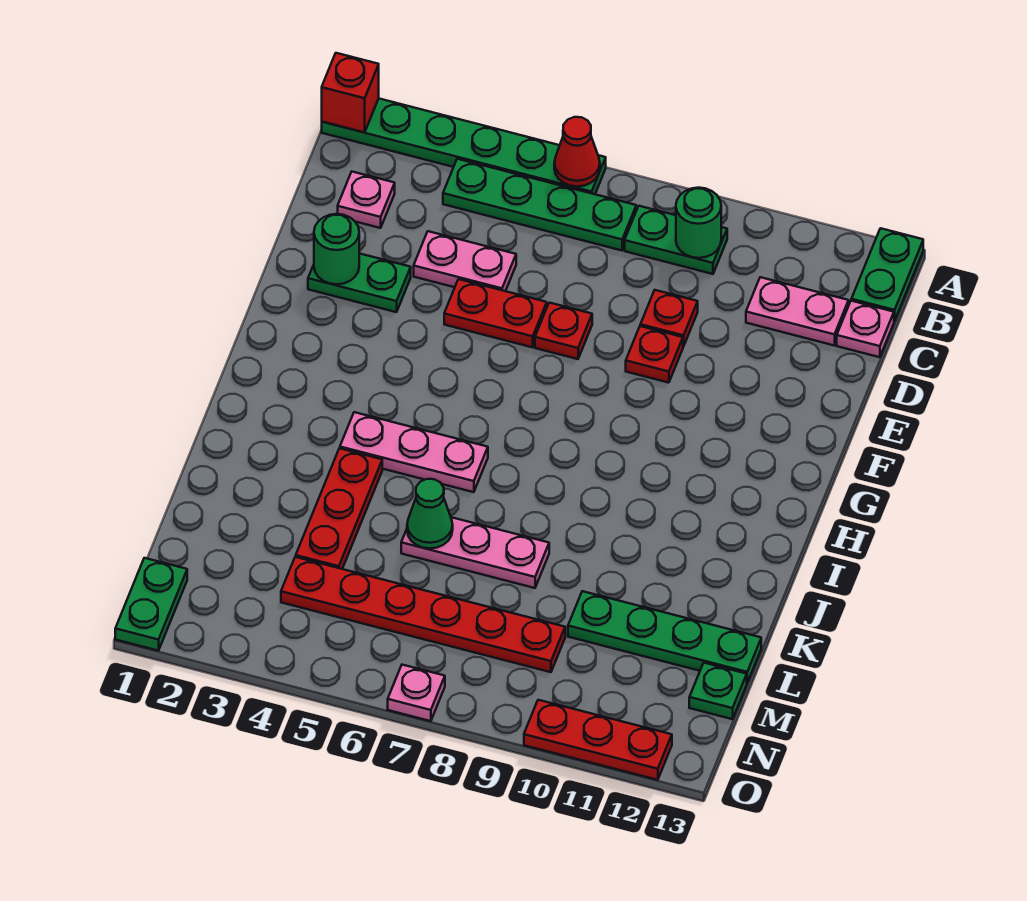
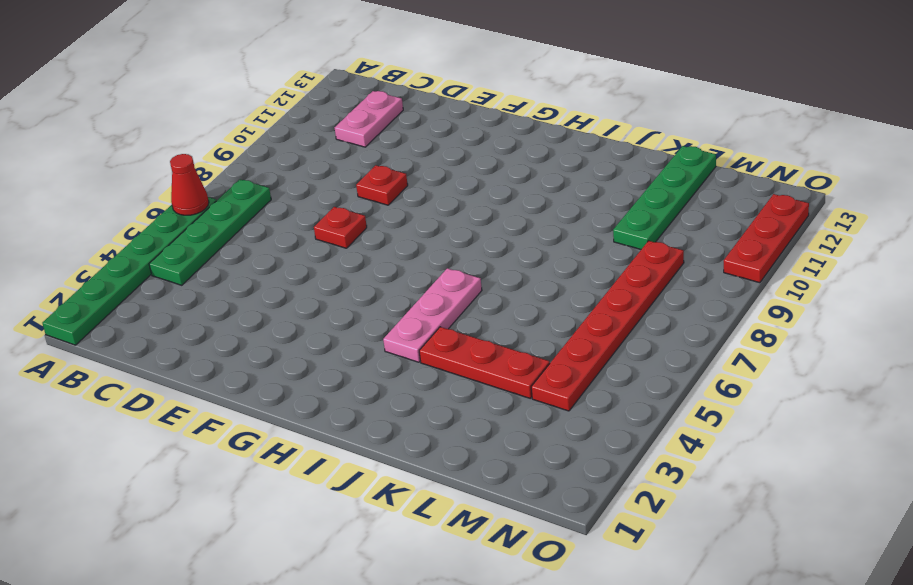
none -> green 1x2 plate [851,228,923,321]
none -> green 1x2 plate [625,206,727,274]
none -> pink 1x1 plate [338,172,395,228]

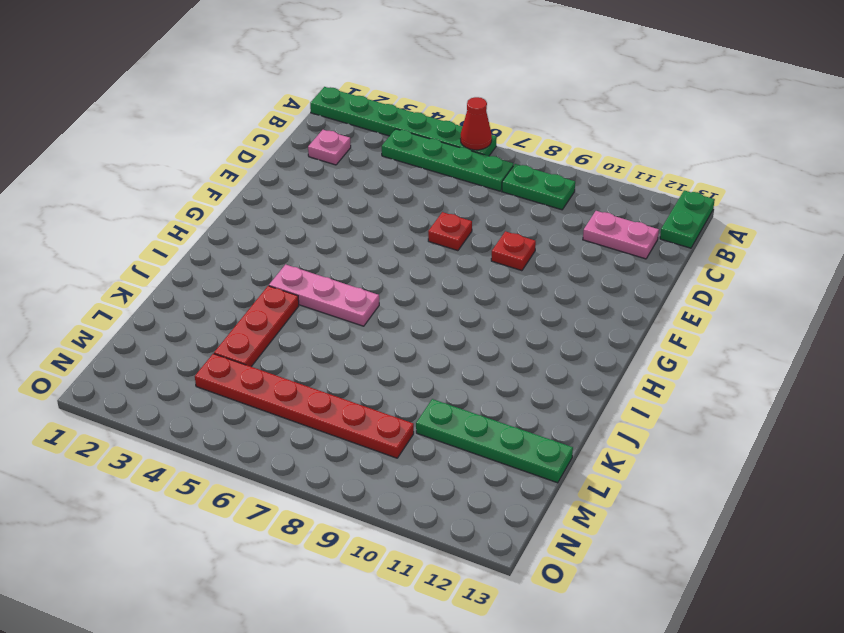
none -> pink 1x1 plate [837,301,894,357]
none -> pink 1x2 plate [414,231,516,291]
none -> red 1x1 plate [640,290,698,346]

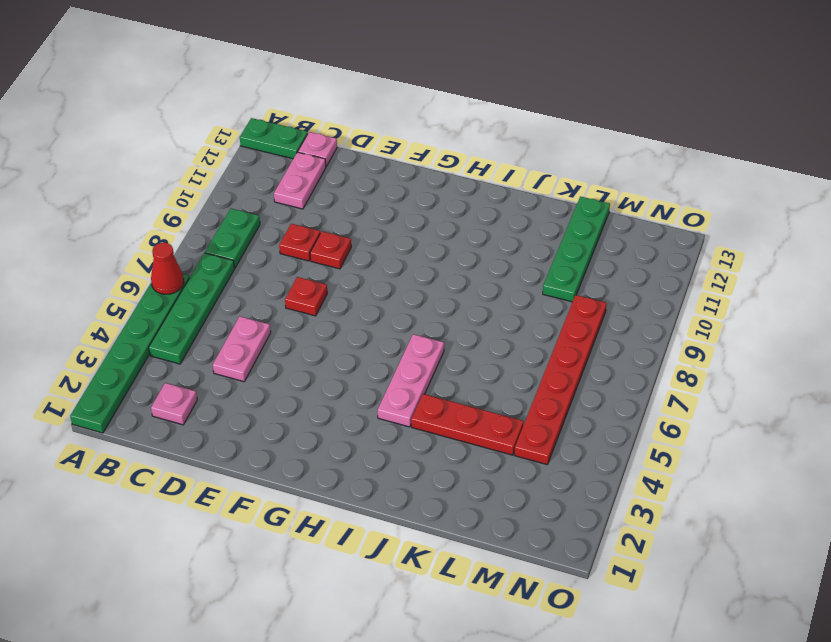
none -> green 1x2 plate [308,253,411,312]
none -> red 1x2 plate [444,279,547,347]
none -> pink 1x3 plate [401,517,549,588]

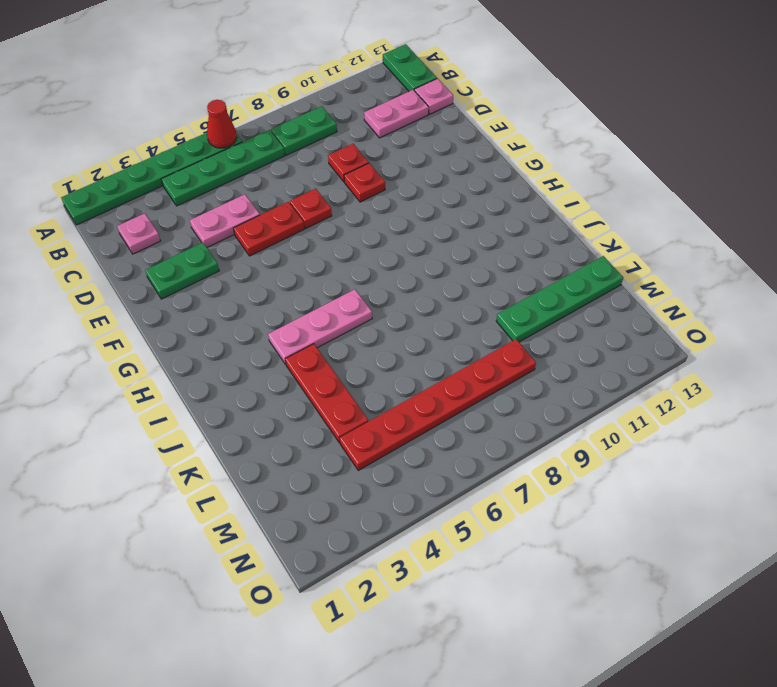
none -> pink 1x3 plate [401,517,549,588]
none -> green 1x1 plate [689,663,747,719]
none -> green 1x2 plate [115,558,187,651]

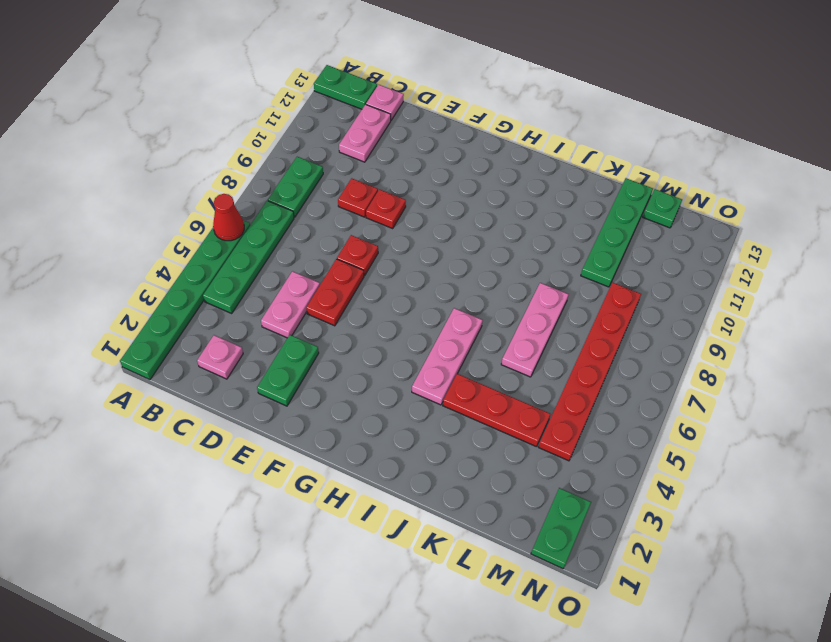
green 1x2 plate [531,488,591,569] -> green 1x2 plate turned to [115,558,187,651]
none -> pink 1x1 plate [388,665,445,721]
none -> red 1x3 plate [524,700,672,780]
none -> red 1x1 brick [322,53,379,132]

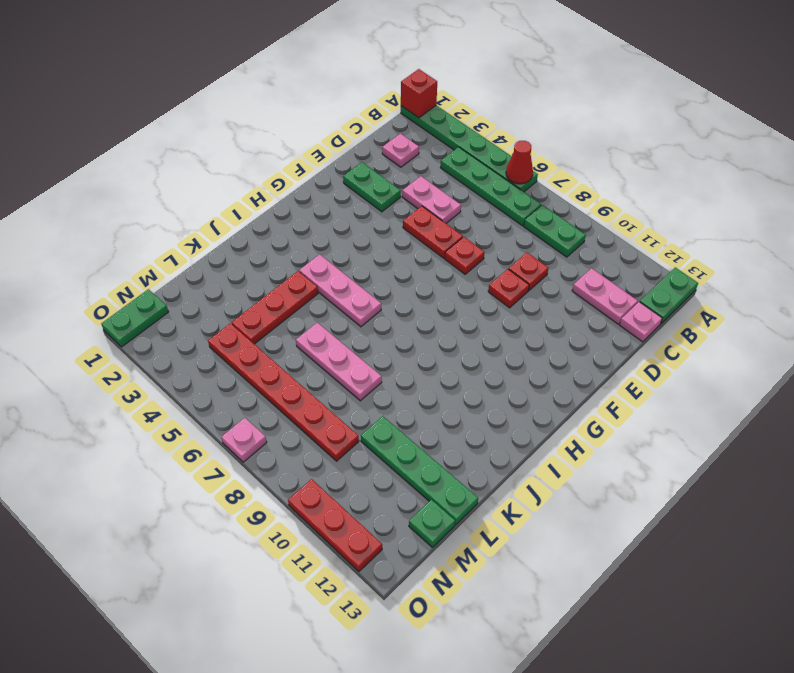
none -> green 1x1 round brick [676,188,721,258]
none -> green 1x1 round brick [314,214,359,284]
none -> green 1x1 cone [407,479,453,548]

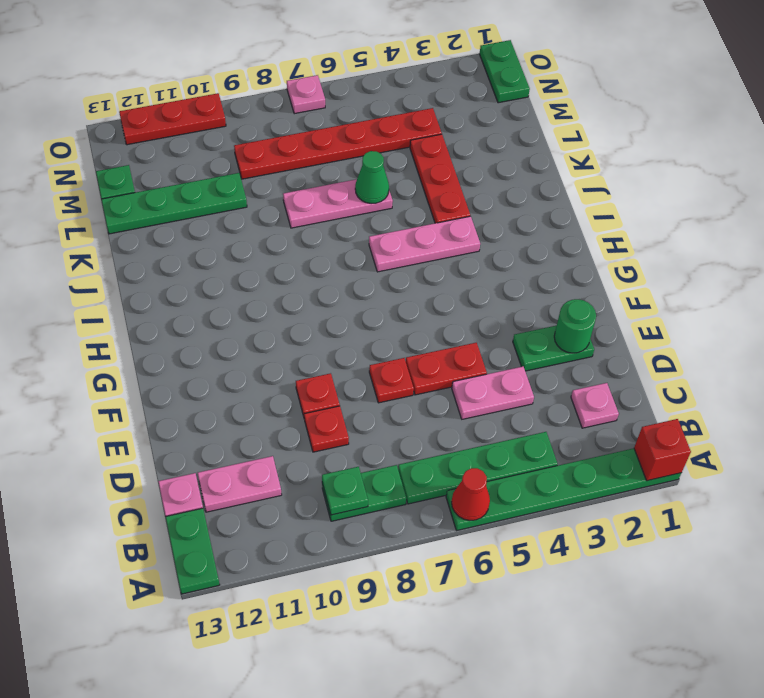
green 1x1 plate [322,467,368,515] -> green 1x1 round brick [676,188,721,258]

